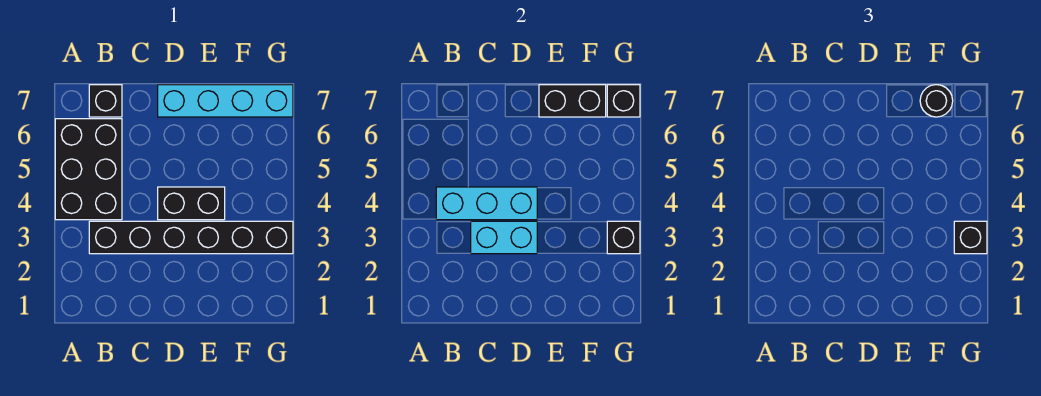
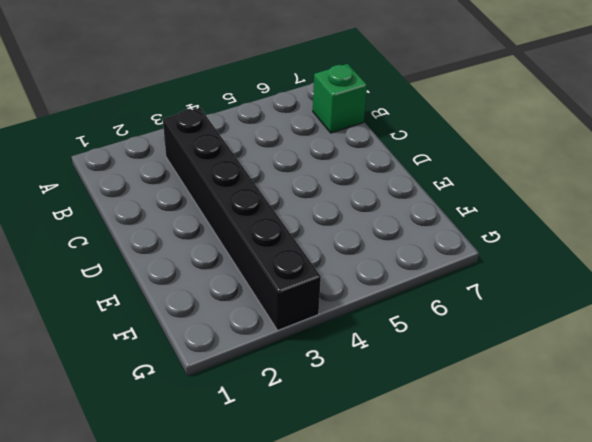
green 1x1 brick [313,64,367,133] -> black 1x1 brick [89,85,122,117]
none -> black 2x3 brick [55,119,122,220]
none -> black 1x2 brick [158,187,225,220]
none -> cyan 1x4 brick [158,85,293,117]

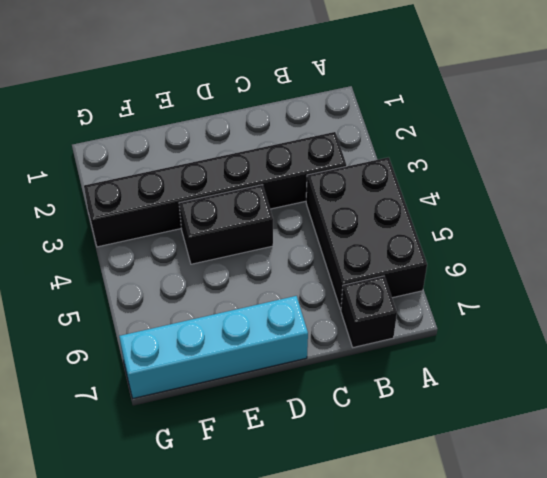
none -> cyan 1x3 brick [436,187,537,220]
none -> cyan 1x2 brick [471,221,537,254]
none -> black 1x2 brick [539,85,606,117]

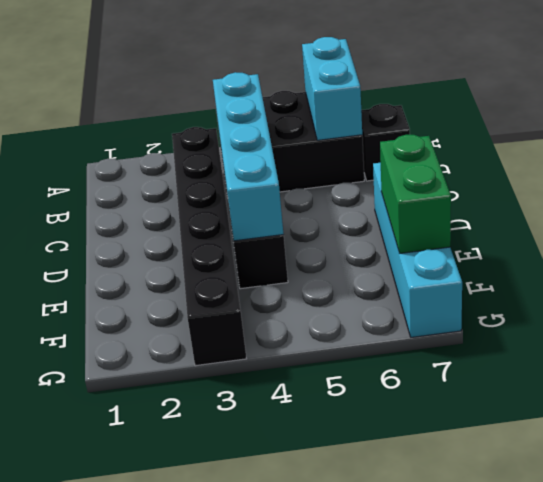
cyan 1x2 brick [302,37,362,140] -> cyan 1x2 brick moved to [471,221,537,254]
cyan 1x4 brick [213,72,284,241] -> cyan 1x3 brick [436,187,537,220]
green 1x2 brick [380,135,451,253] -> black 1x2 brick [539,85,606,117]
none -> black 1x1 brick [607,221,640,254]
none -> black 1x1 brick [607,85,640,117]
none -> black 1x1 round brick [920,85,953,117]

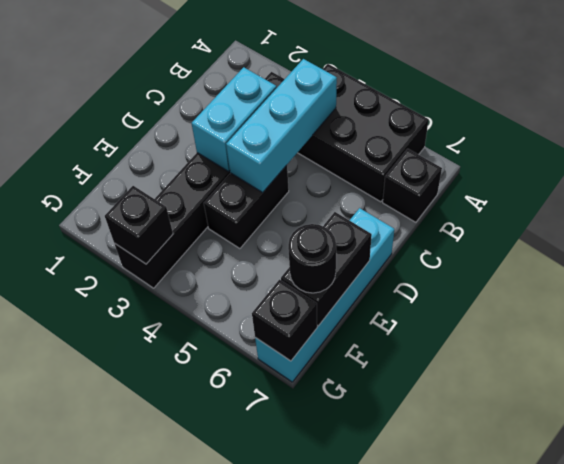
none -> black 1x1 brick [954,221,987,254]

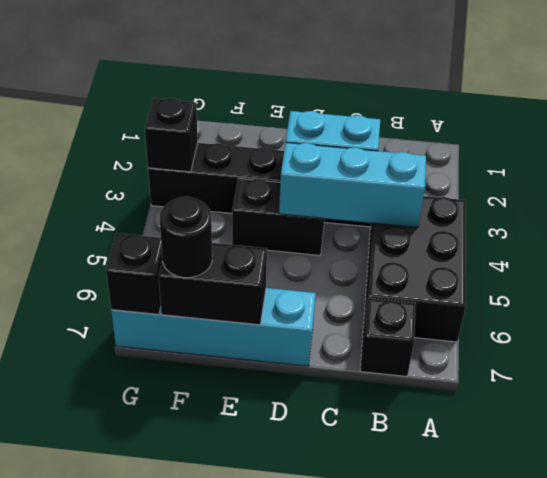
none -> black 1x1 brick [954,221,987,254]

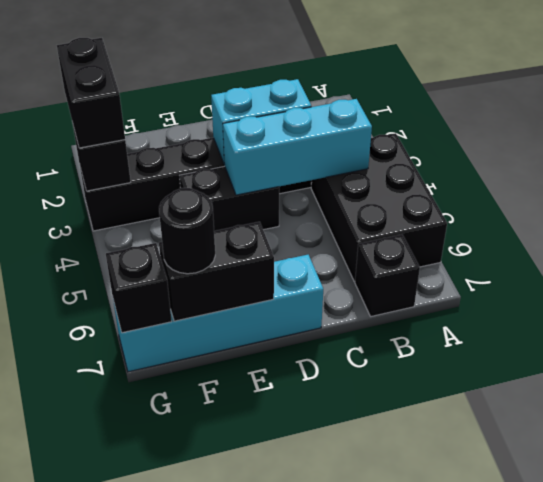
black 1x2 brick [57,38,125,148] -> black 1x1 brick [954,221,987,254]

